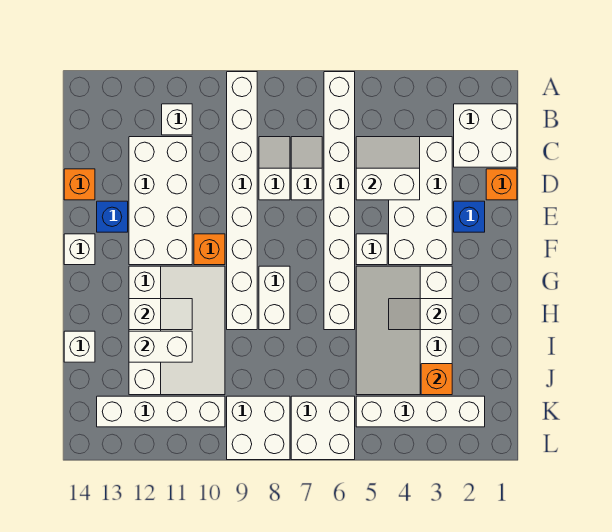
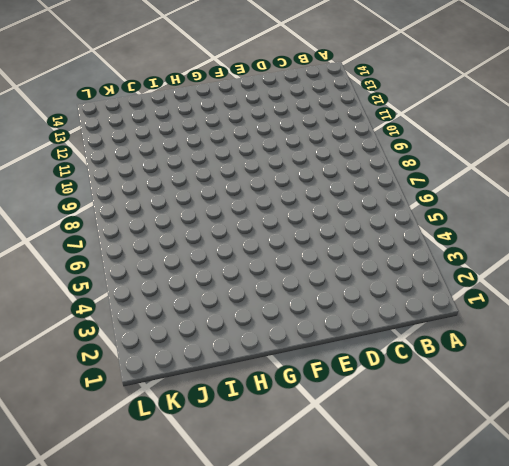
none -> white 1x8 brick [324,72,355,330]
none -> white 1x8 brick [227,72,257,330]
none -> white 2x2 brick [454,104,517,167]

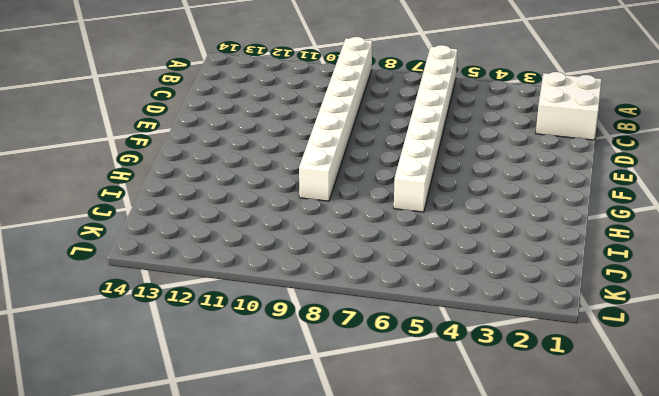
none -> white 1x1 brick [162,104,192,135]
none -> white 2x4 brick [389,137,452,265]
none -> white 1x2 slope [291,137,322,200]

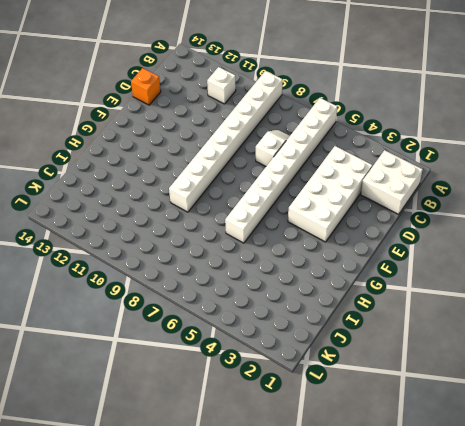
none -> white 1x2 slope [259,137,290,200]
none -> white 2x4 brick [129,137,192,265]
none -> orange 1x1 brick [486,169,517,200]

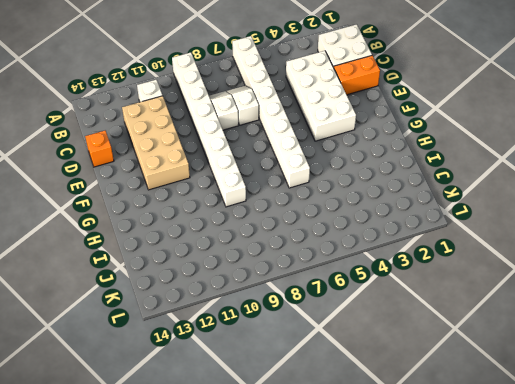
tan 2x4 brick [122,96,190,190] -> white 2x4 brick [129,137,192,265]
orange 1x2 brick [334,56,380,95] -> orange 1x1 brick [486,169,517,200]
none -> blue 1x1 brick [454,201,485,232]
none -> blue 1x1 brick [97,201,128,232]
none -> white 1x1 brick [356,234,387,265]

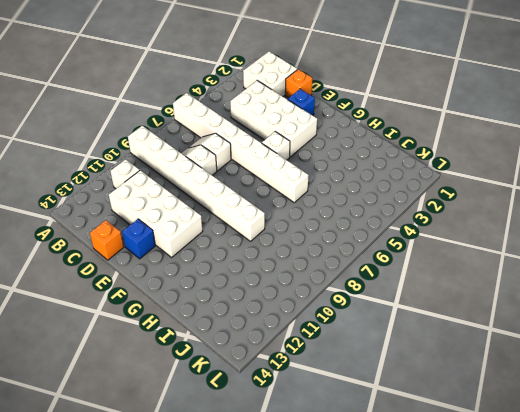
none -> orange 1x1 brick [194,234,225,265]
none -> white 1x1 brick [64,234,95,265]
none -> white 3x4 slope [356,266,452,395]

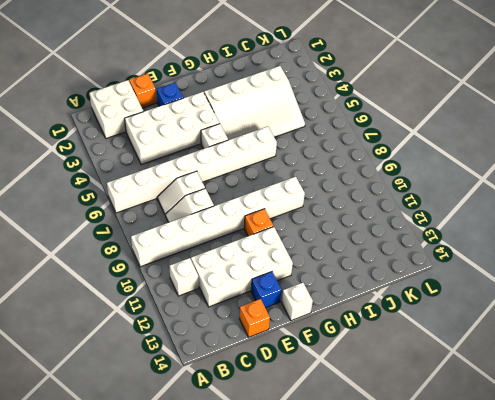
none -> white 1x2 brick [259,266,290,330]
none -> white 3x4 slope [129,266,225,395]
none -> white 1x1 brick [64,331,95,362]

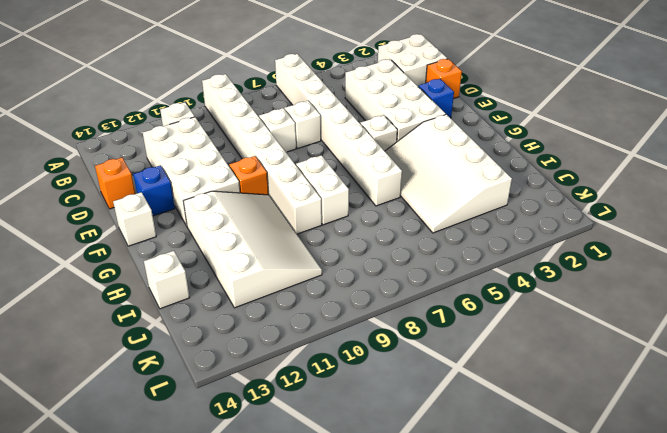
none -> white 1x4 brick [356,396,485,427]
none -> white 2x2 brick [291,396,355,460]
none -> white 2x2 brick [227,396,290,460]

